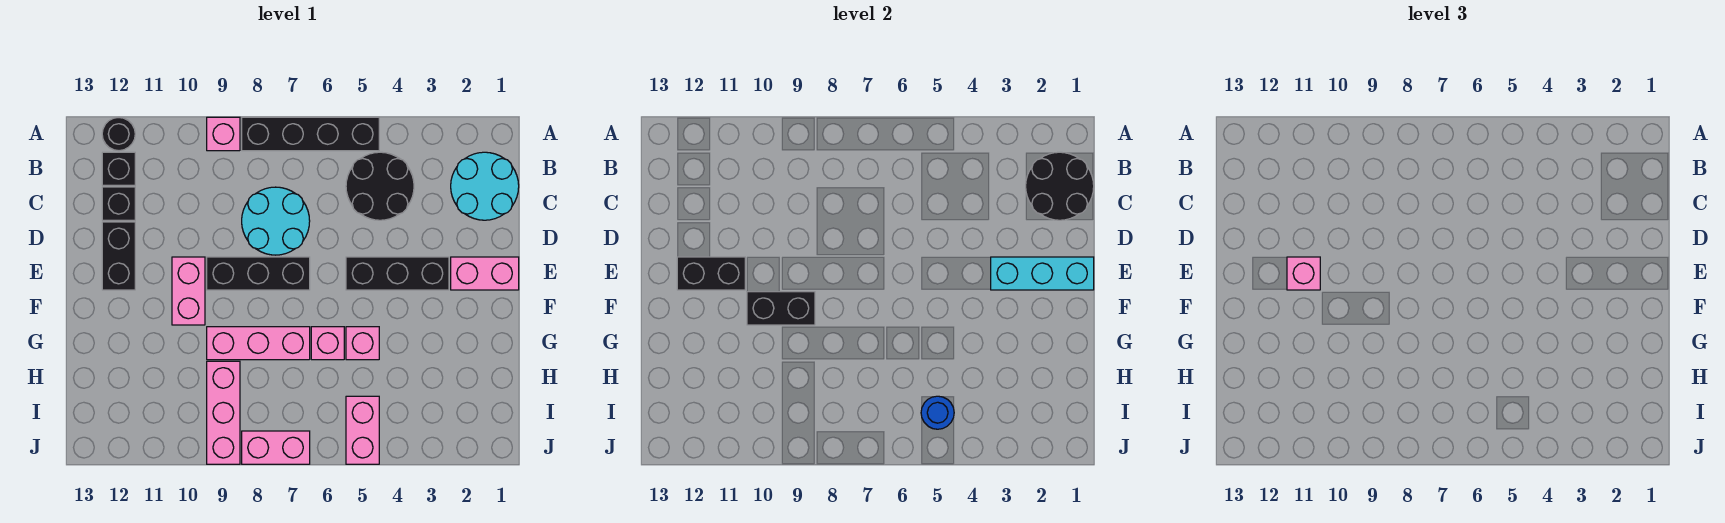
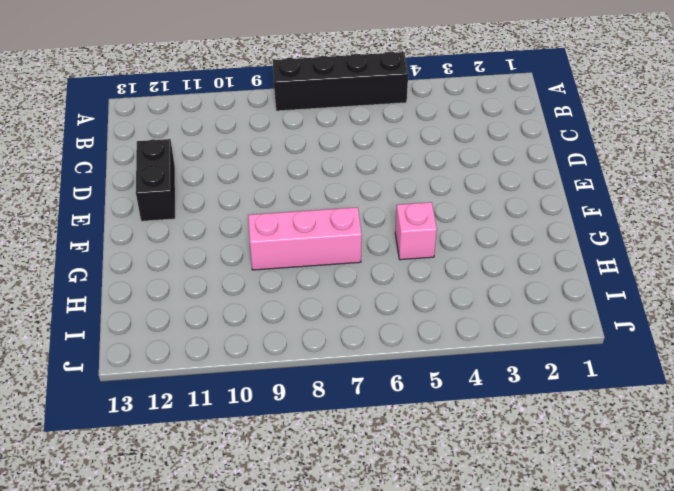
none -> pink 1x1 brick [207,117,240,151]
none -> black 1x1 round brick [102,118,135,151]
none -> cyan 2x2 round brick [451,152,519,220]

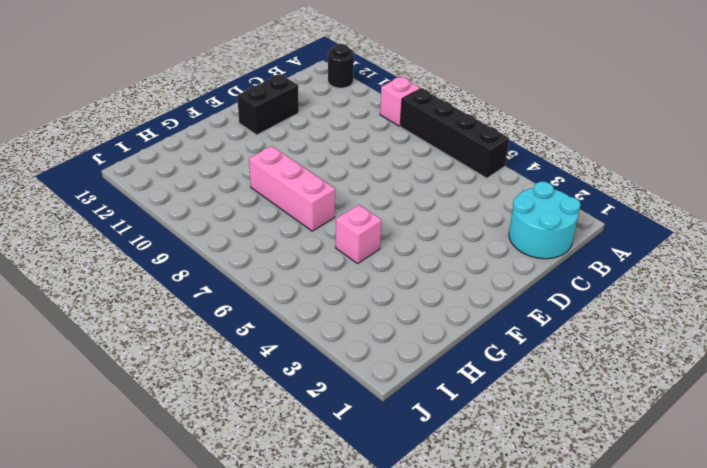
none -> black 2x2 round brick [346,152,414,220]
none -> black 1x1 brick [102,152,135,185]
none -> cyan 2x2 round brick [242,187,310,255]

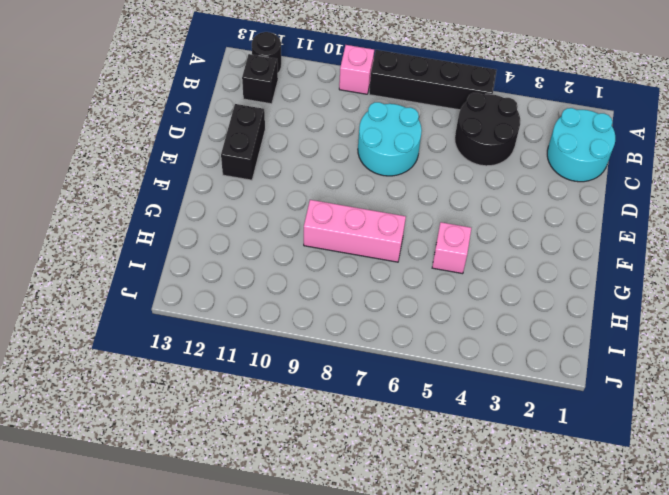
none -> black 1x1 brick [102,187,135,220]
none -> pink 1x2 brick [451,257,519,290]
none -> black 1x3 brick [346,257,449,290]

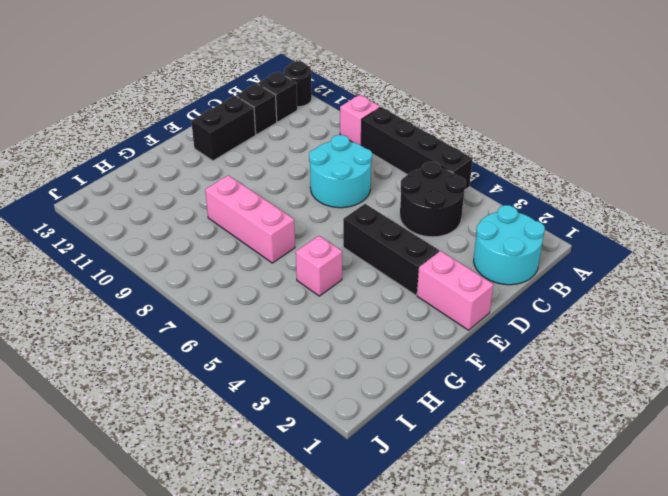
none -> black 1x3 brick [207,257,310,290]
none -> pink 1x2 brick [172,257,205,325]
none -> pink 1x1 brick [311,327,344,360]

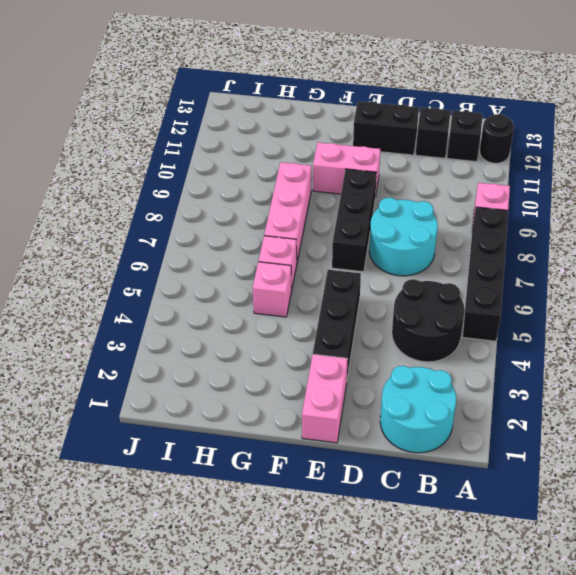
none -> pink 1x3 brick [207,361,240,464]
none -> pink 1x2 brick [346,396,379,464]
none -> pink 1x2 brick [242,431,310,464]

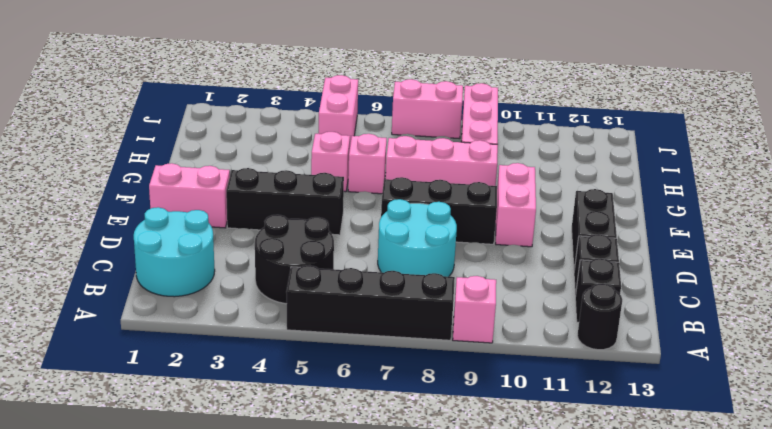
none -> black 2x2 round brick [1026,152,1094,220]
none -> cyan 1x3 brick [991,257,1094,290]
none -> black 1x2 brick [677,257,745,290]

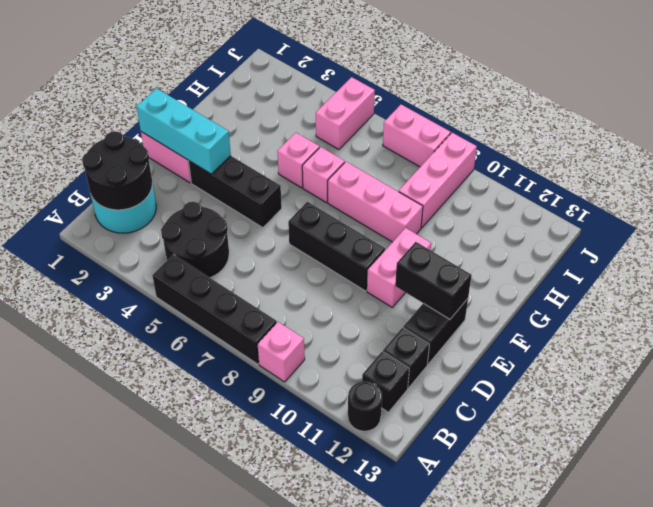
none -> cyan 2x2 round brick [242,187,310,255]
none -> black 1x2 brick [747,292,815,325]
none -> blue 1x1 round brick [921,396,954,429]

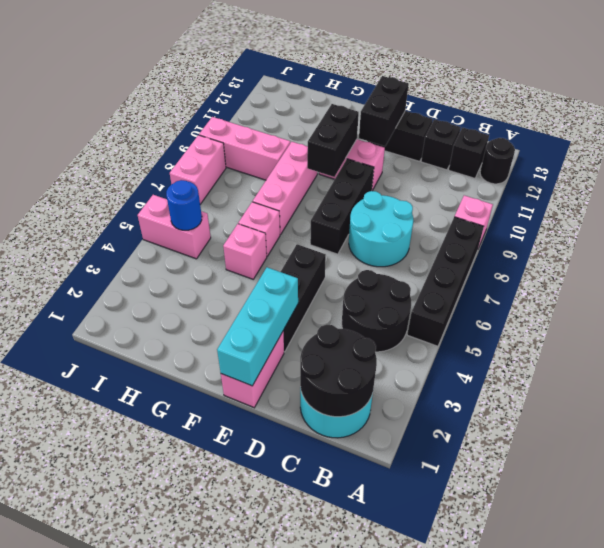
none -> pink 1x1 brick [1287,257,1320,290]

